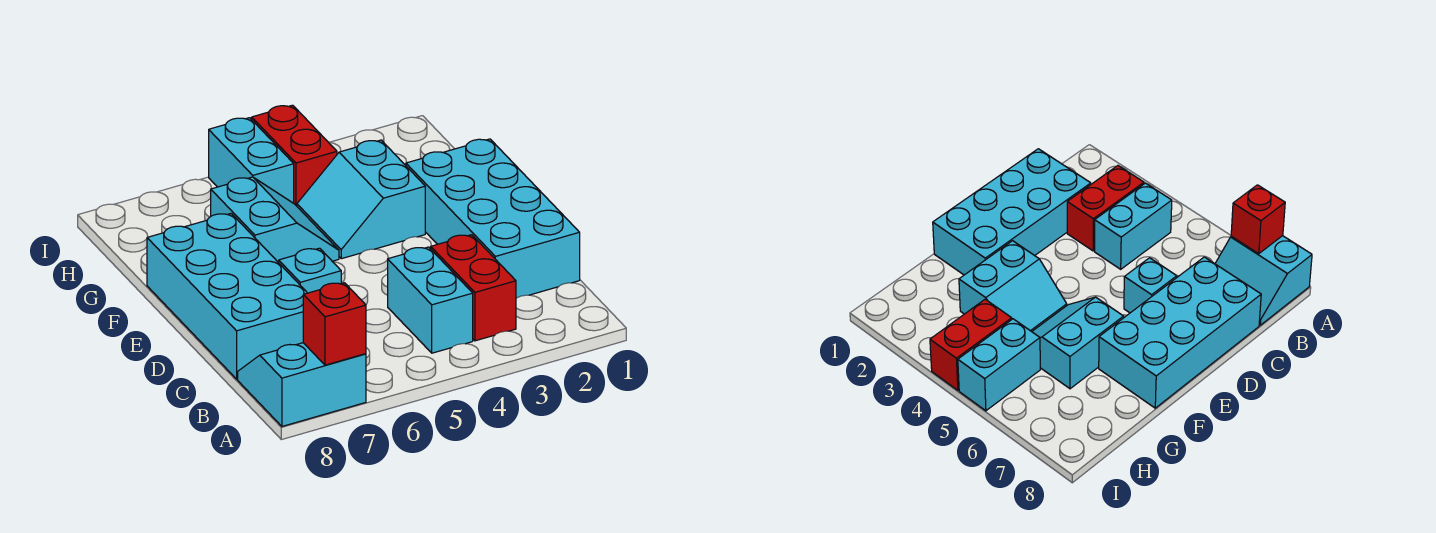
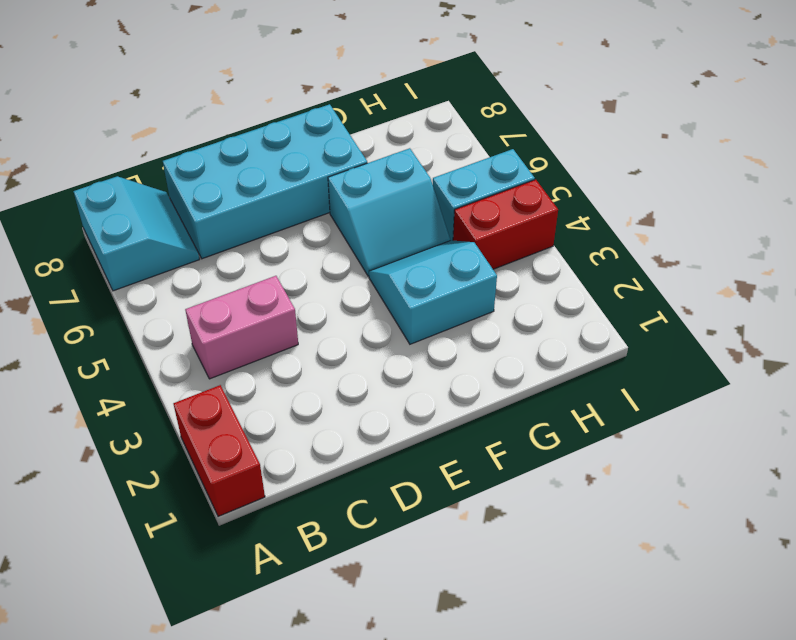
red 1x2 brick [173,385,265,516] -> red 1x2 brick turned to [431,235,516,341]
pink 1x2 brick [185,276,298,379] -> cyan 1x2 brick [388,247,473,353]
none -> cyan 2x4 brick [406,139,580,298]
none -> cyan 1x1 brick [279,248,341,293]

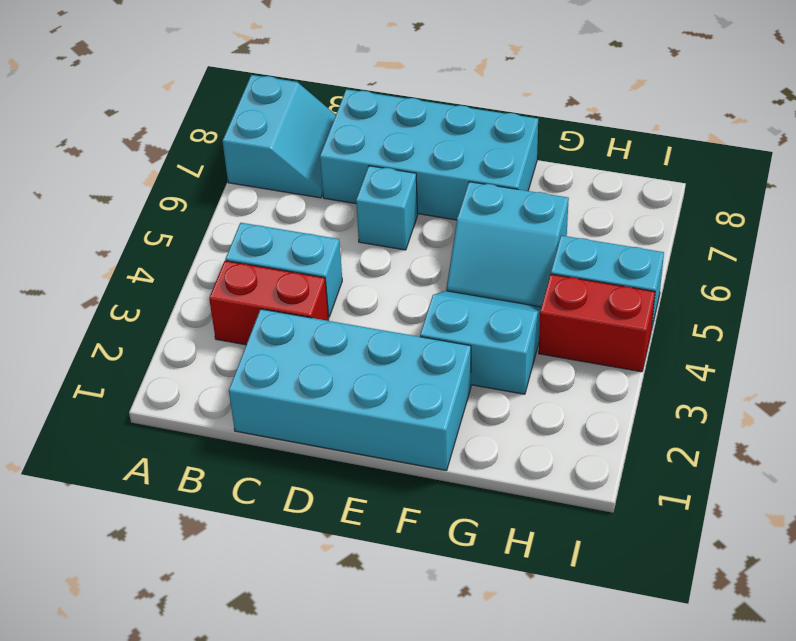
none -> red 1x1 brick [303,283,366,365]

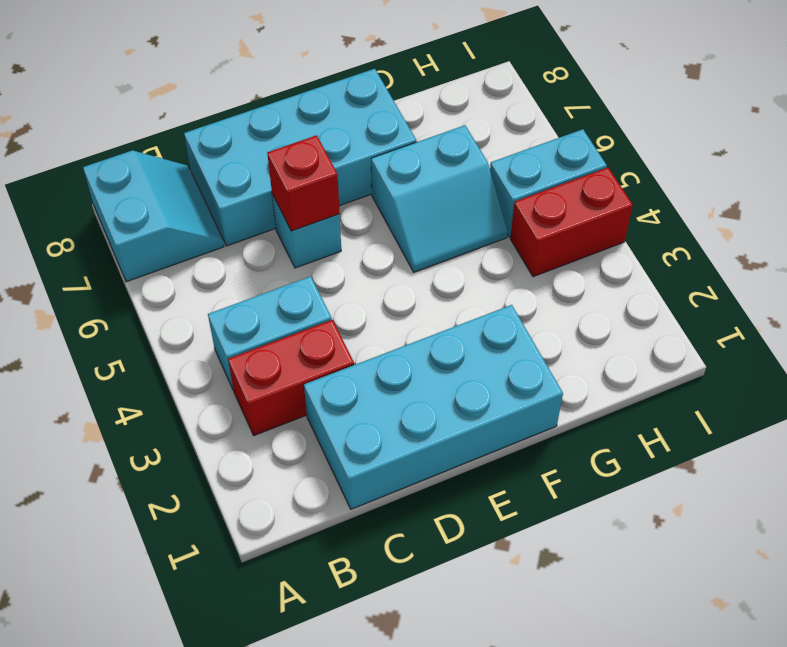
red 1x1 brick [267,135,340,231] -> red 1x1 brick moved to [303,283,366,365]
none -> cyan 2x2 slope [297,140,425,259]

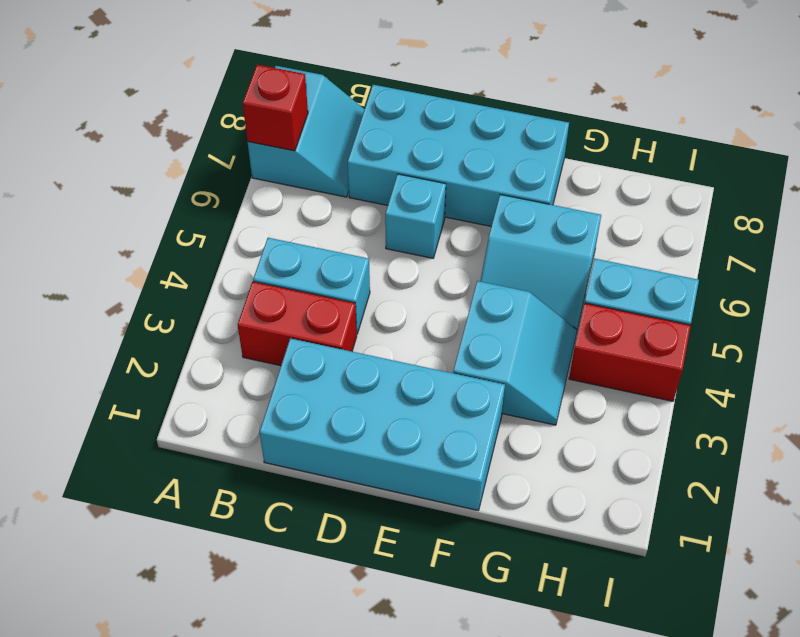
cyan 2x2 slope [453,281,577,425] -> cyan 2x2 slope turned to [297,140,425,259]

